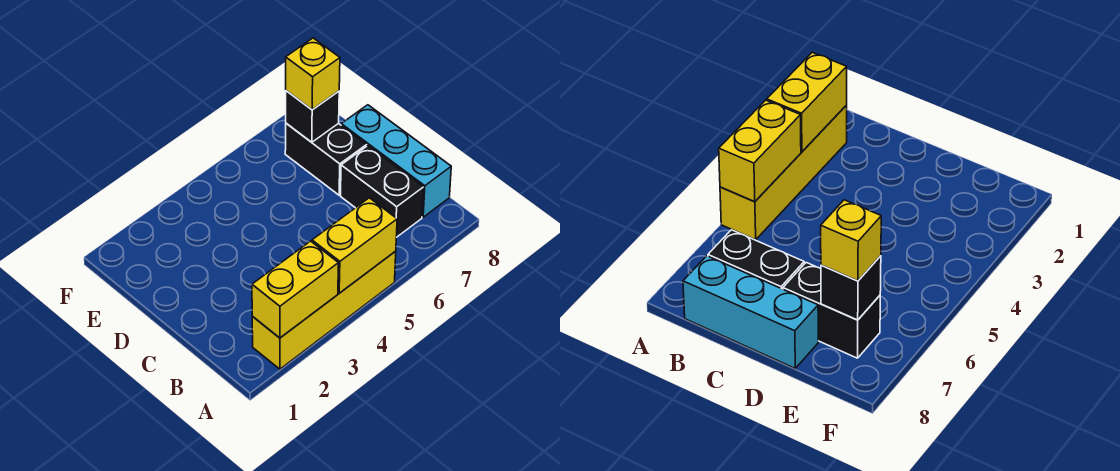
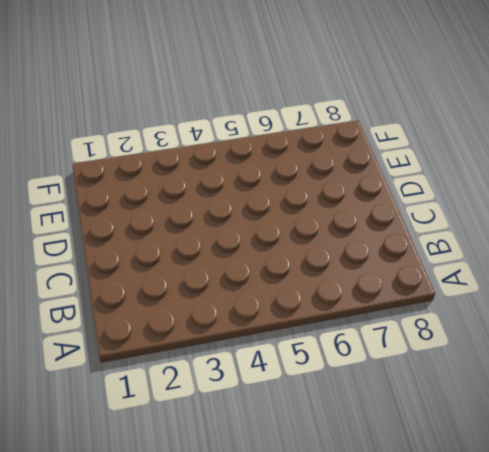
none -> yellow 1x4 brick [252,251,396,369]
none -> black 1x2 brick [341,146,424,237]

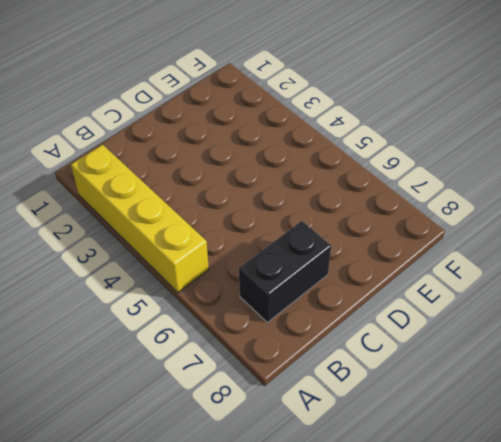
none -> cyan 1x3 brick [341,105,451,217]
none -> black 1x2 brick [285,123,367,195]

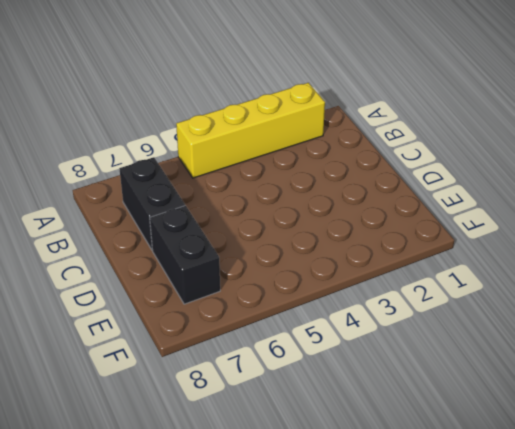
none -> cyan 1x3 brick [341,105,451,217]
none -> yellow 1x2 brick [252,241,339,338]

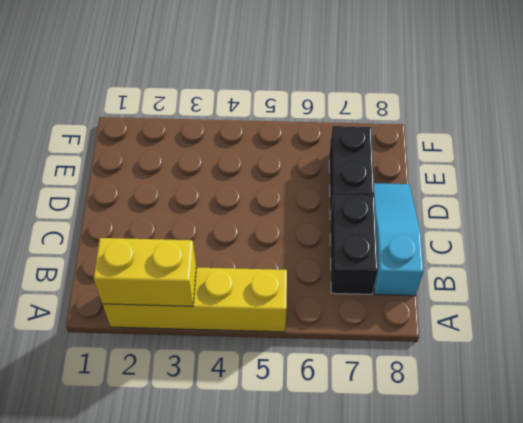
cyan 1x3 slope [374,183,424,296] -> cyan 1x3 brick [341,105,451,217]
none -> yellow 1x2 brick [312,198,397,293]
none -> black 1x1 brick [286,91,339,142]

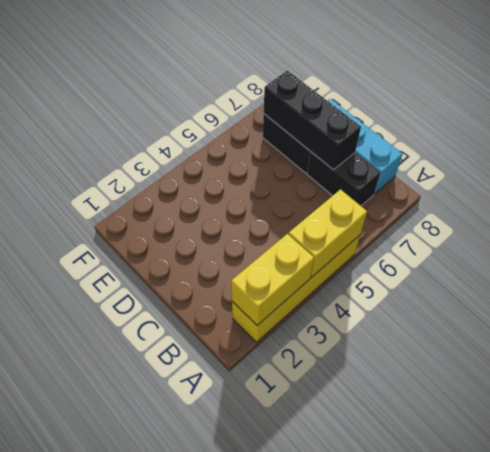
black 1x3 brick [264,71,361,170] -> black 1x1 brick [286,91,339,142]
none -> yellow 1x1 brick [286,38,340,110]

